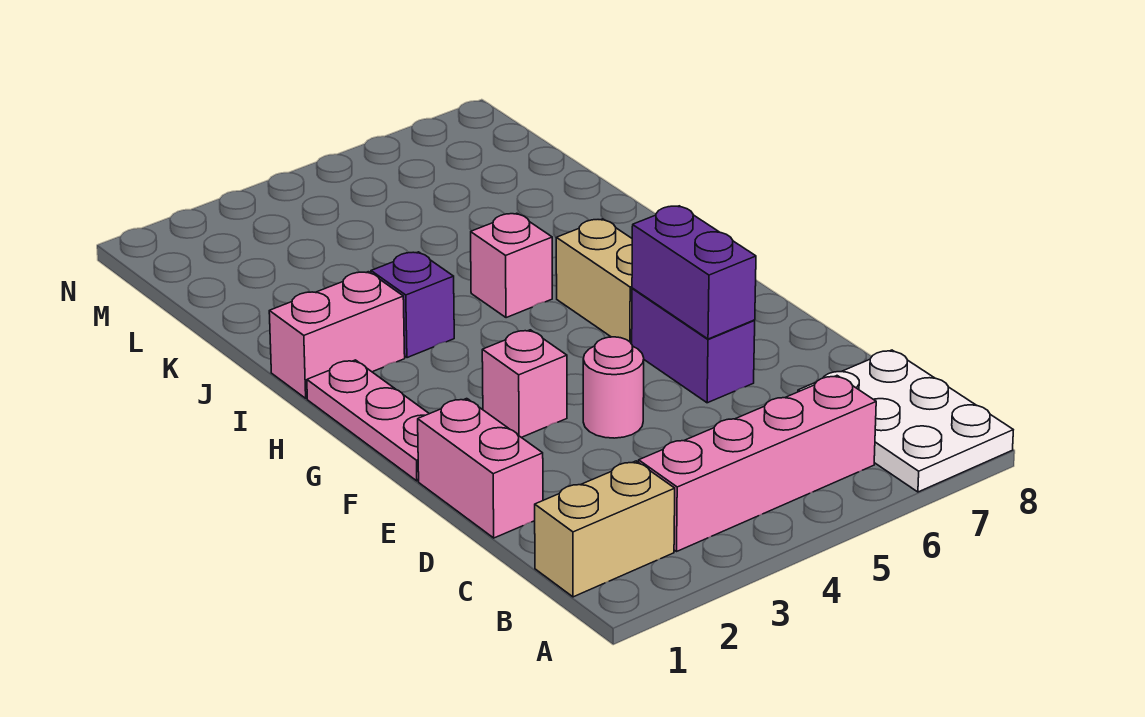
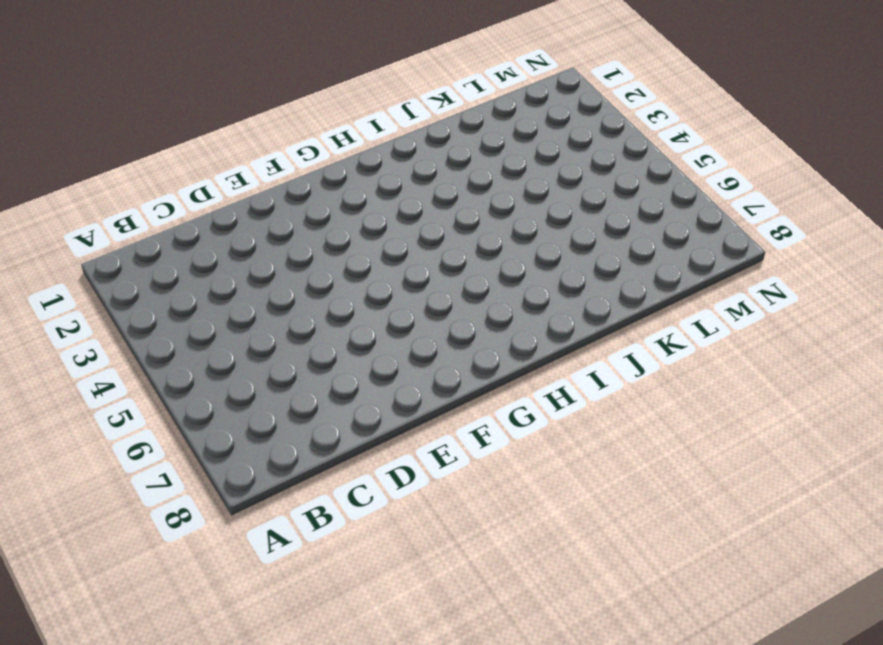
none -> white 2x3 plate [798,350,1013,492]
none -> tan 1x2 brick [535,461,675,597]
none -> pink 1x4 brick [639,376,876,551]

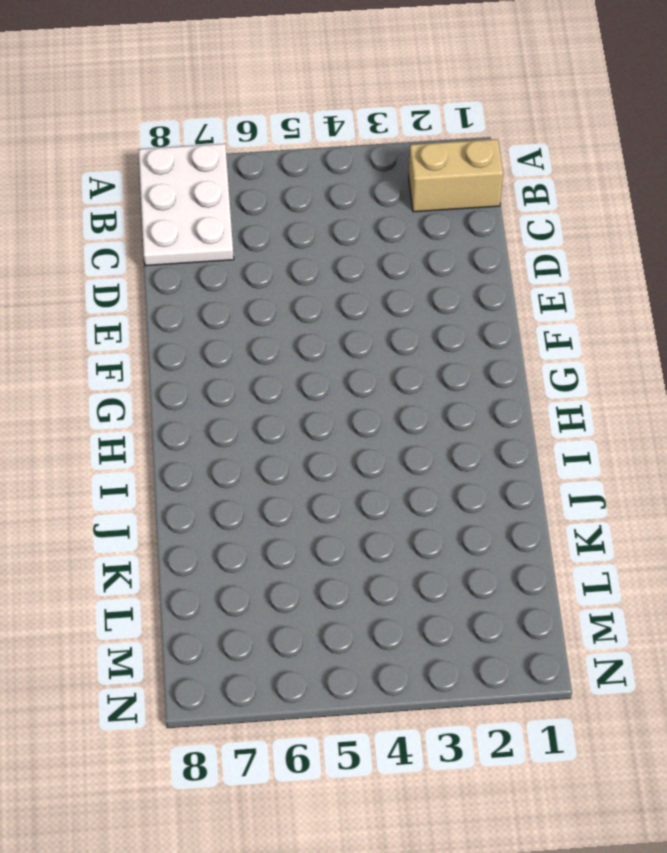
none -> pink 1x4 brick [639,376,876,551]
none -> pink 1x2 brick [418,399,543,538]
none -> pink 1x1 round brick [583,337,644,438]

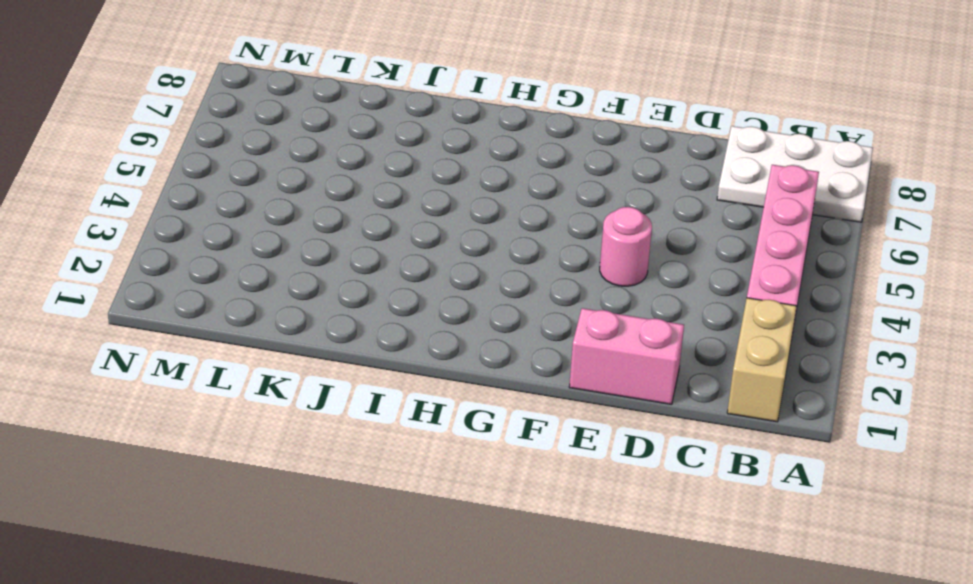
none -> purple 1x2 brick [632,288,755,403]
none -> pink 1x3 plate [307,360,429,481]
none -> pink 1x1 brick [482,330,567,437]

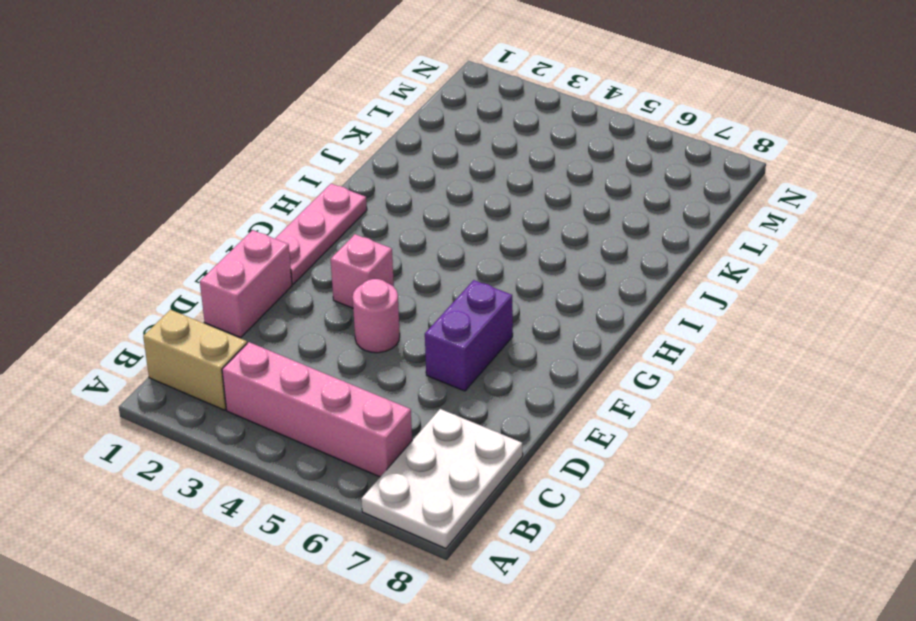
none -> tan 1x2 brick [556,219,632,344]
none -> pink 1x2 brick [269,272,405,398]
none -> purple 1x1 brick [371,252,454,358]

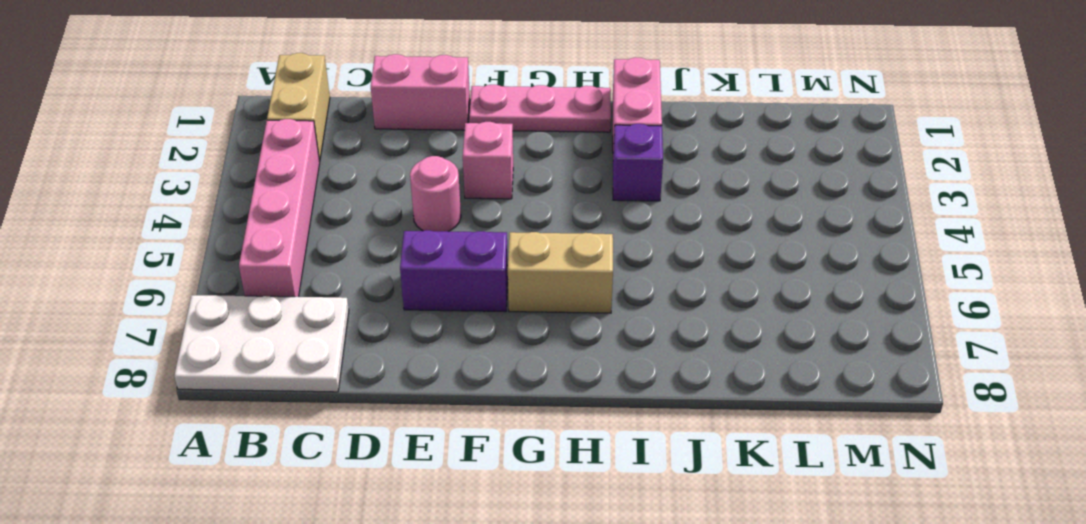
none -> pink 1x1 brick [471,213,552,318]
none -> purple 1x2 brick [632,206,756,339]

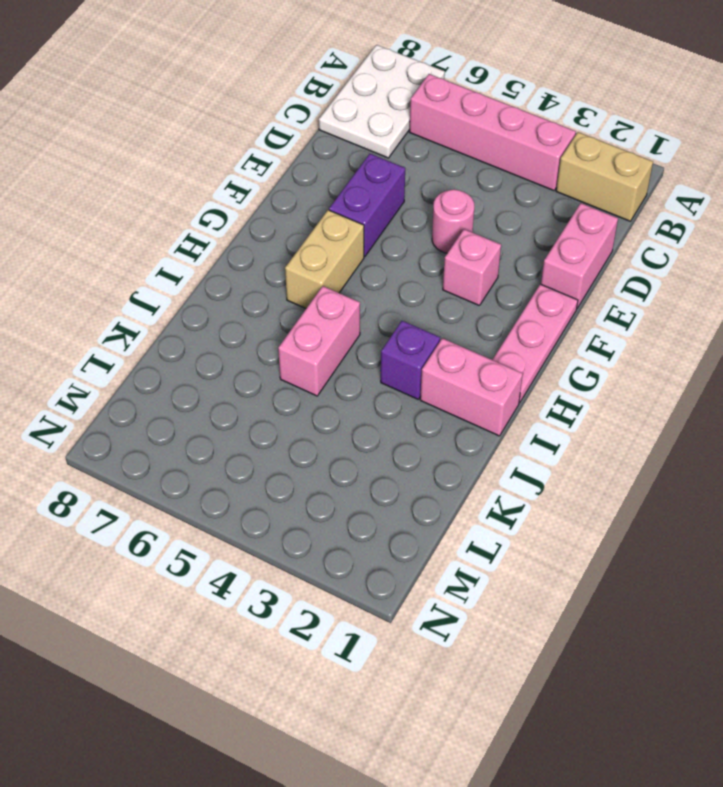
pink 1x2 brick [278,286,360,396] -> pink 1x1 brick [471,213,552,318]
none -> purple 1x2 brick [632,206,756,339]

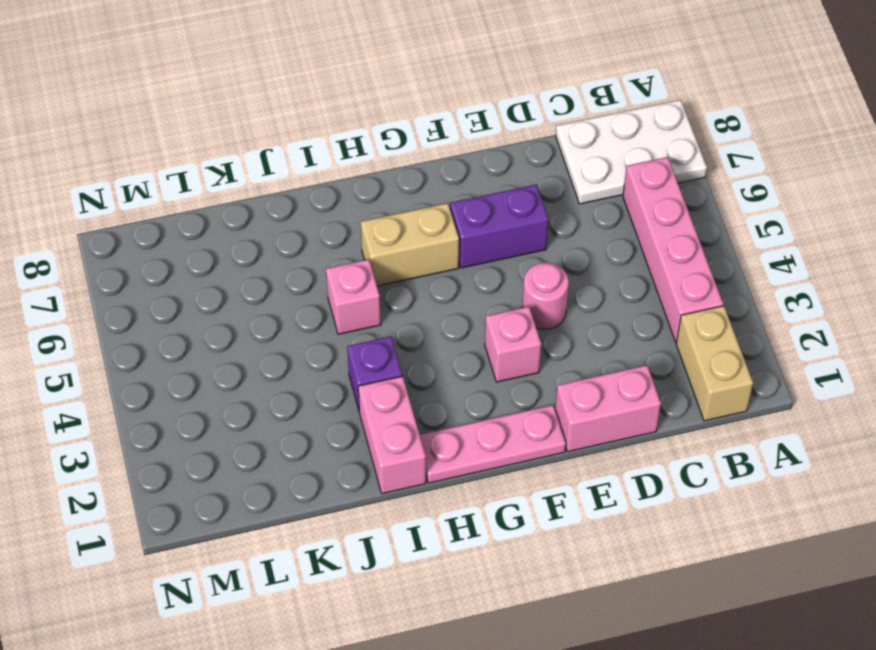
none -> purple 1x2 brick [632,206,756,339]

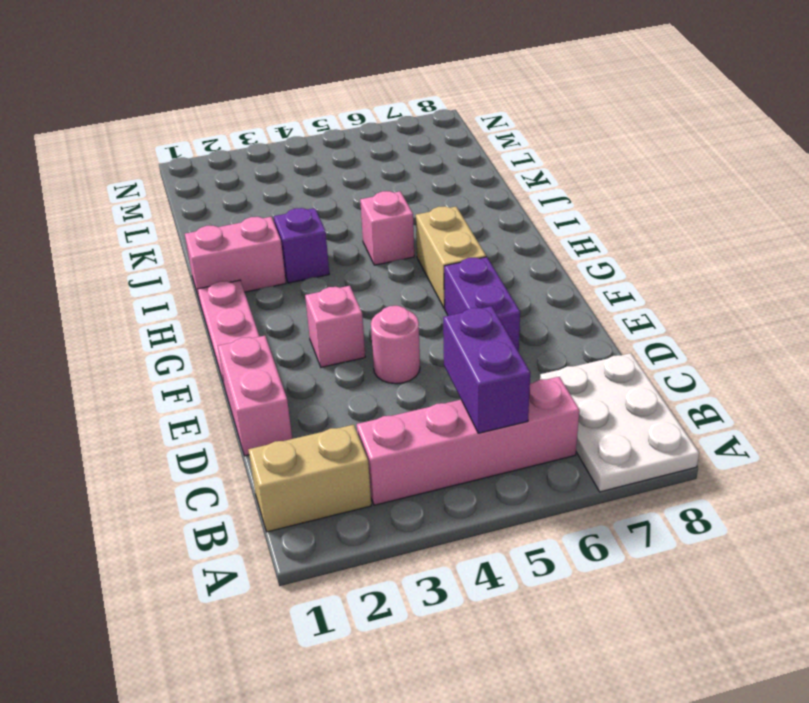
purple 1x2 brick [443,306,530,433] -> purple 1x2 brick moved to [632,206,756,339]

